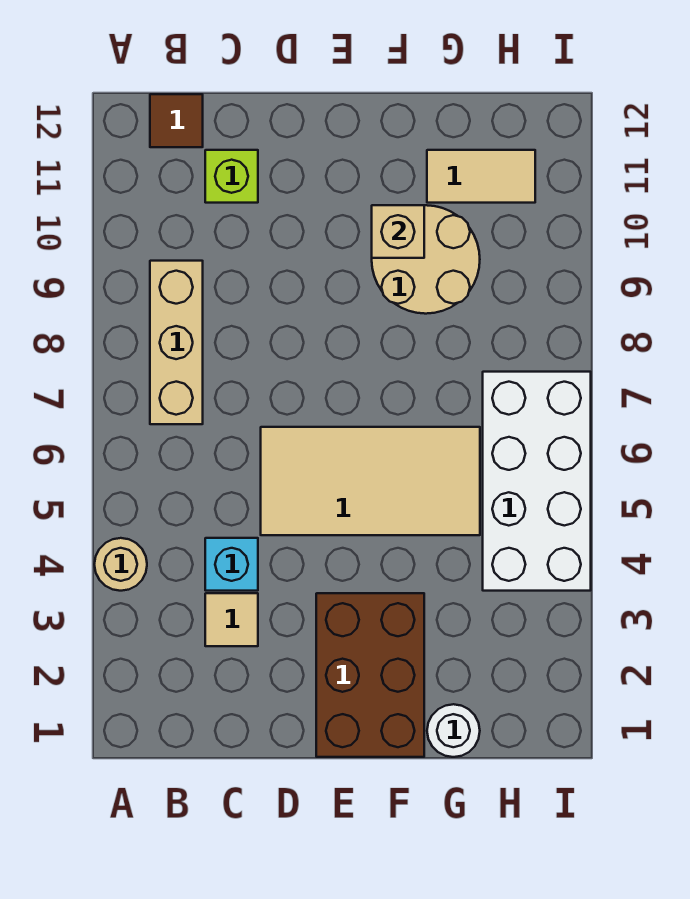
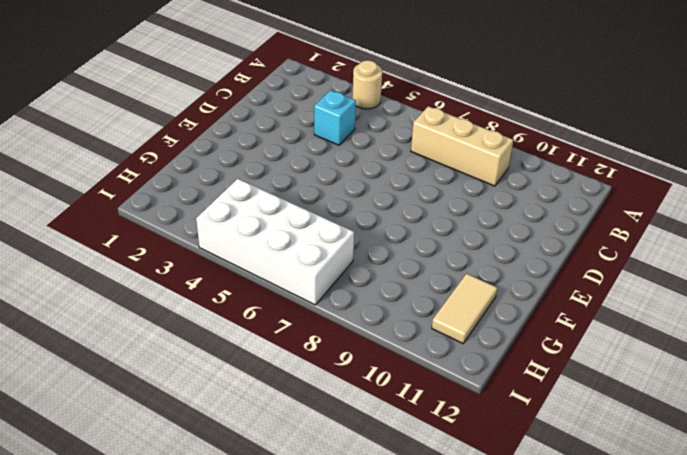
none -> brown 1x1 tile [150,94,203,147]
none -> tan 1x1 tile [205,593,258,646]
none -> lime 1x1 brick [205,150,258,203]

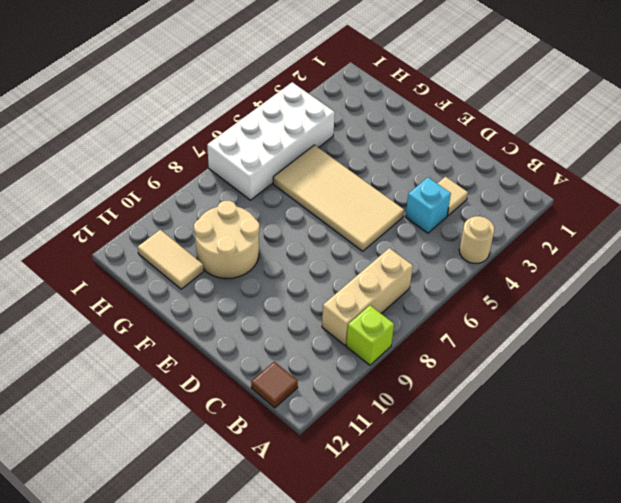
lime 1x1 brick [346,305,394,365] -> lime 1x1 brick moved to [205,150,258,203]
none -> brown 2x3 brick [316,593,424,757]
none -> white 1x1 round brick [427,704,480,757]
none -> tan 1x1 brick [372,205,424,258]

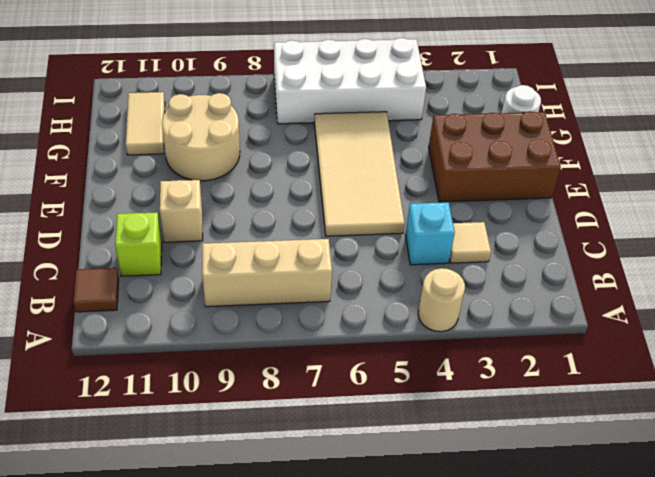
tan 1x1 brick [160,180,203,242] -> tan 1x1 brick moved to [372,205,424,258]

